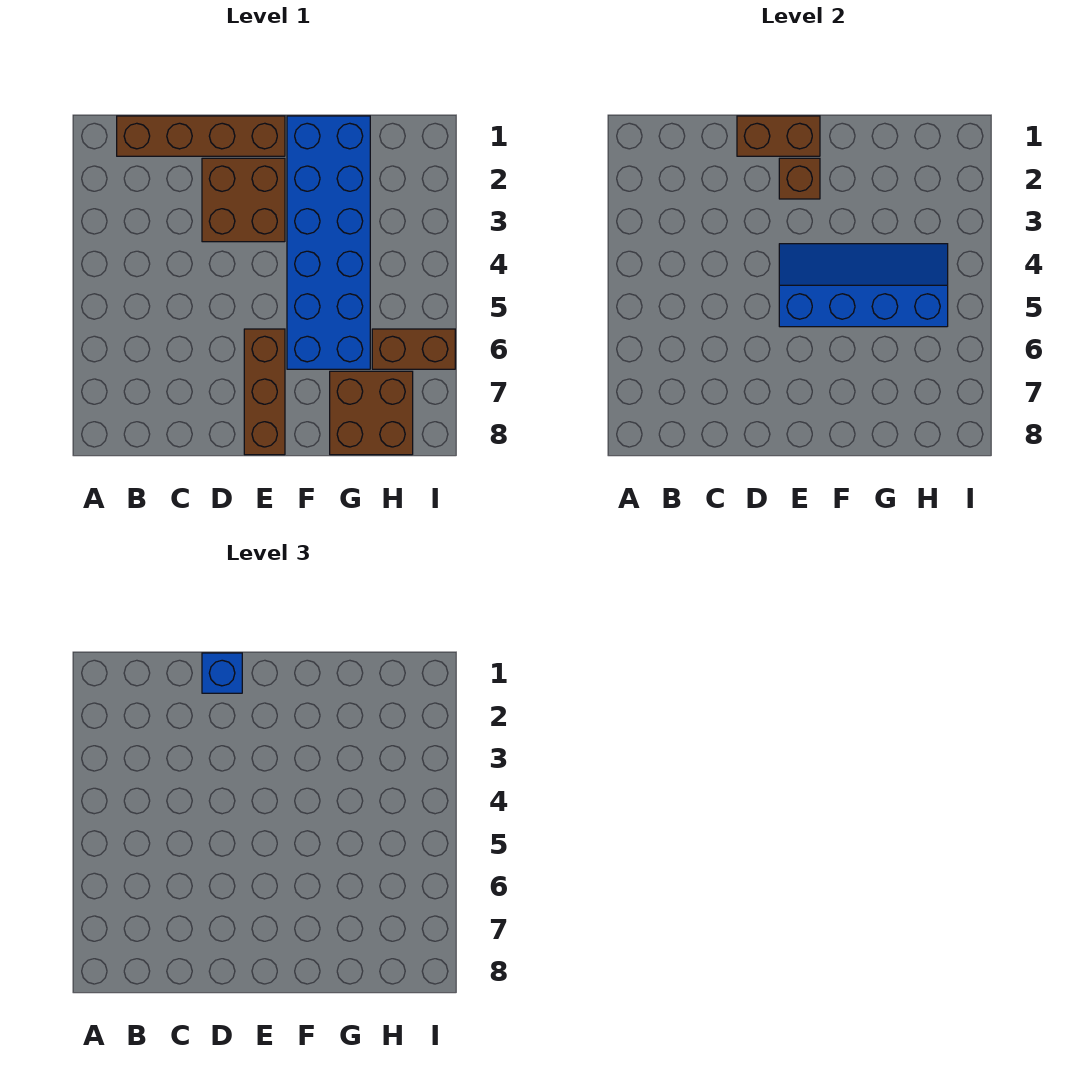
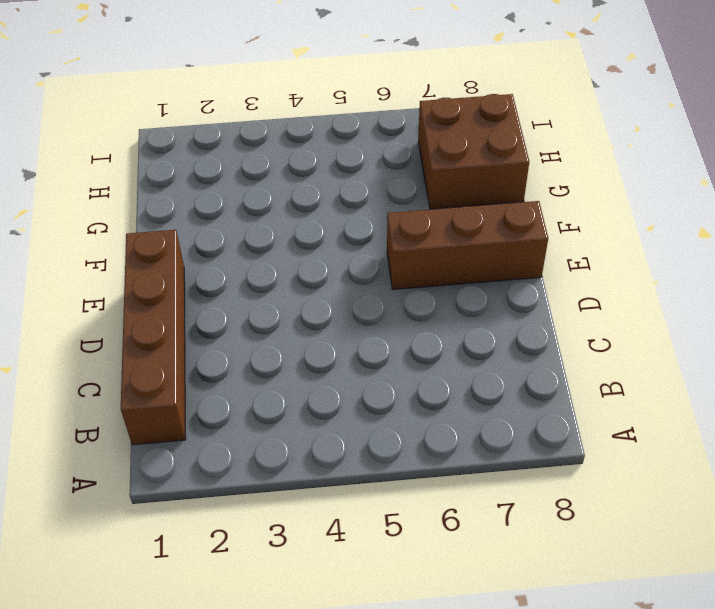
none -> brown 2x2 brick [202,158,285,242]
none -> blue 2x6 brick [287,116,370,369]

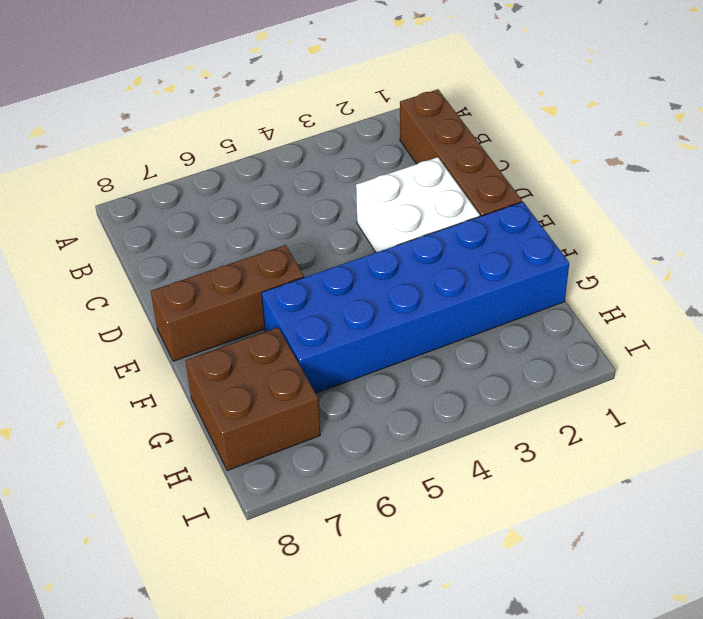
white 2x2 brick [356,157,480,252] -> brown 2x2 brick [202,158,285,242]
none -> brown 1x2 brick [372,329,455,369]
none -> brown 1x2 brick [737,116,820,156]

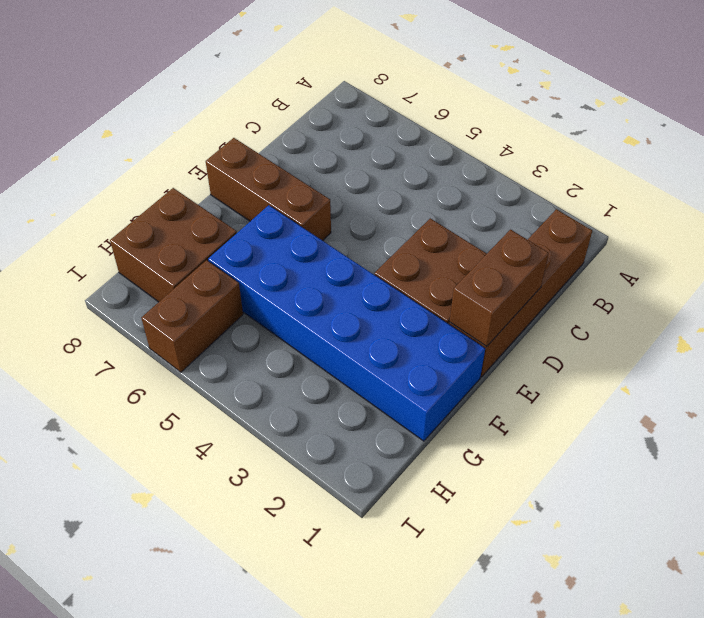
none -> brown 1x1 brick [779,158,820,199]
none -> blue 2x4 slope [779,244,948,327]

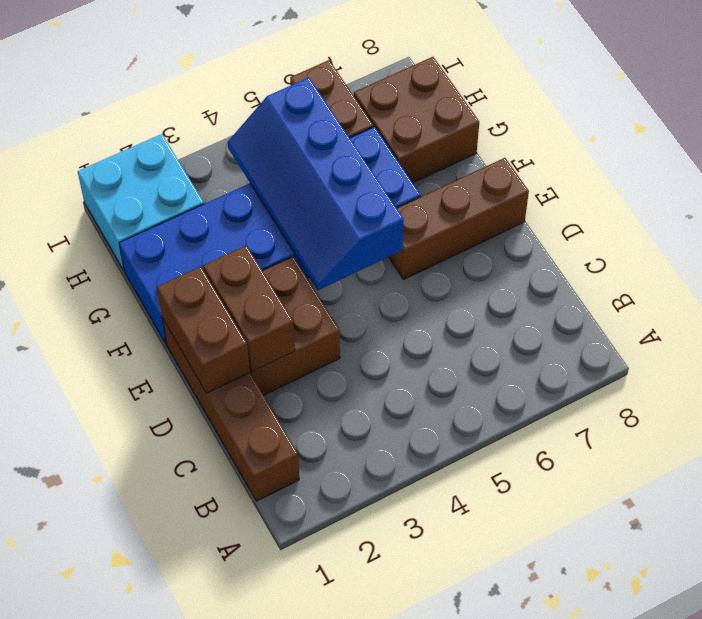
brown 1x2 brick [203,245,295,371] -> brown 1x1 brick [779,158,820,199]
cyan 2x2 brick [78,134,204,270] -> none
none -> blue 1x1 brick [202,653,242,693]

